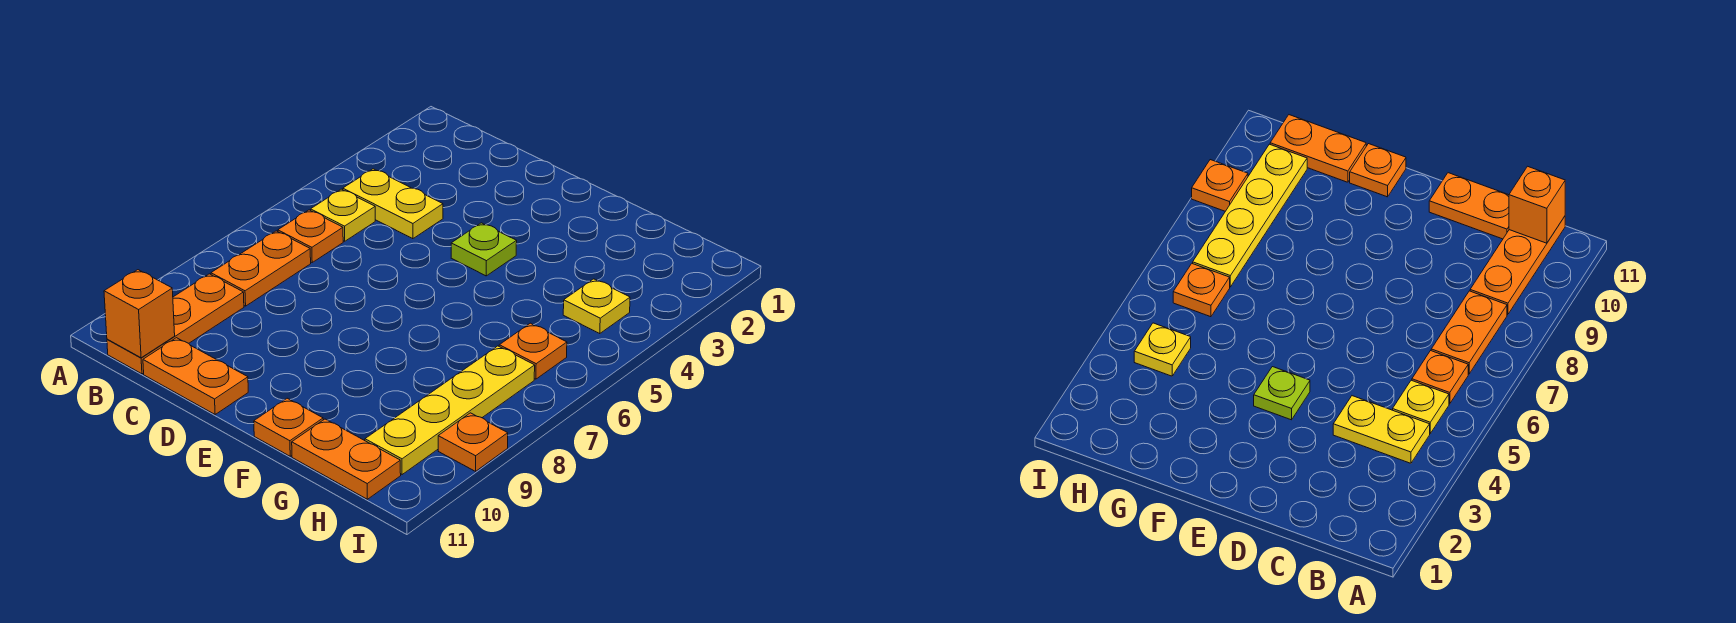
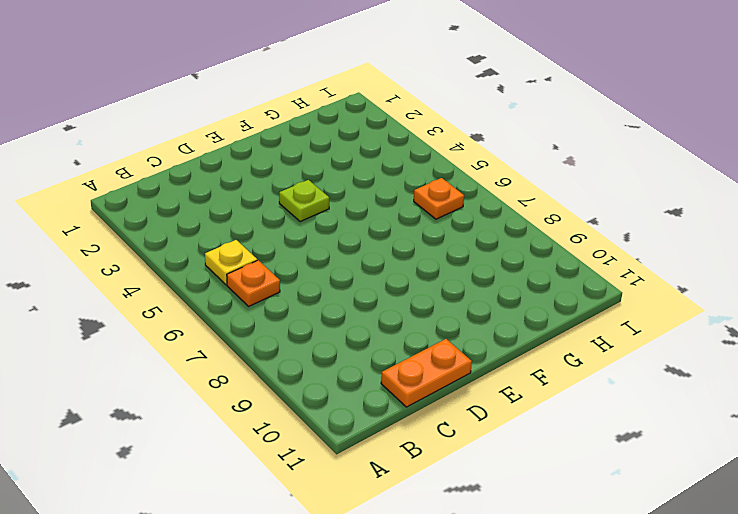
none -> yellow 1x2 plate [343,169,443,239]
none -> orange 1x2 plate [211,231,311,306]
none -> orange 1x3 plate [107,274,244,374]

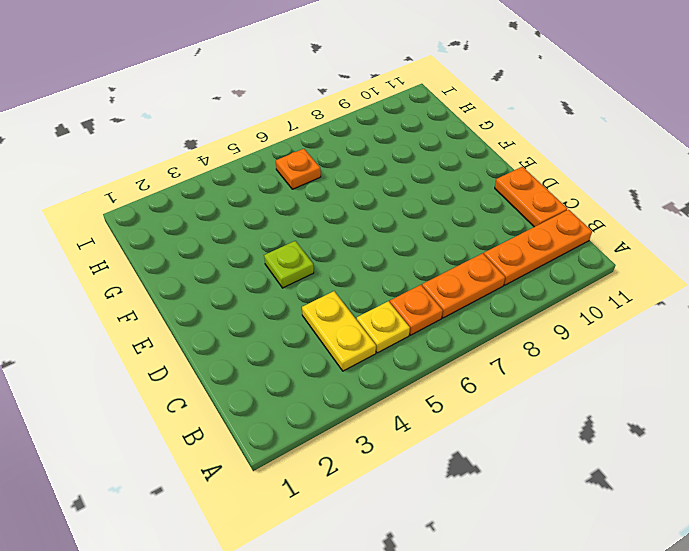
none -> orange 1x1 plate [254,398,323,456]
none -> orange 1x2 plate [292,419,401,499]
none -> yellow 1x1 plate [563,279,630,334]

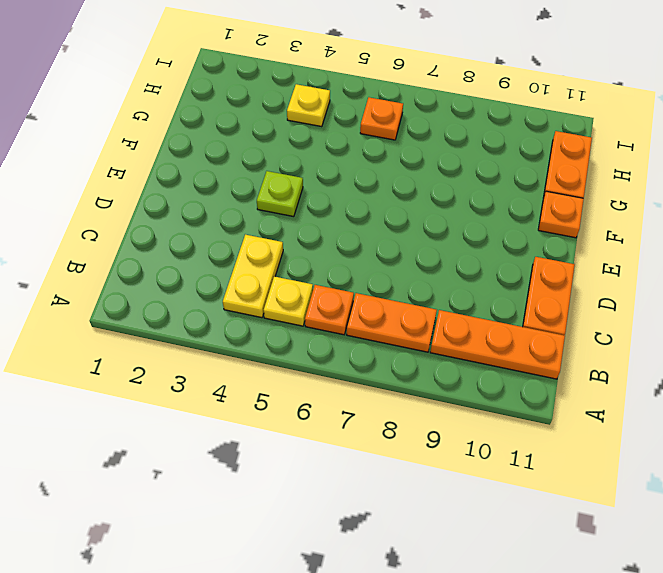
none -> yellow 1x4 plate [365,346,535,474]
none -> orange 1x1 plate [438,413,508,471]
none -> orange 1x1 brick [104,270,175,358]

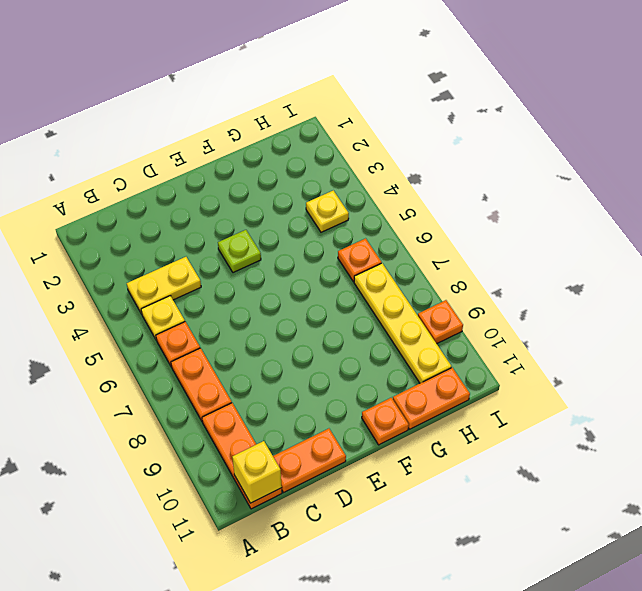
yellow 1x1 brick [232,441,282,503] -> orange 1x1 brick [104,270,175,358]

